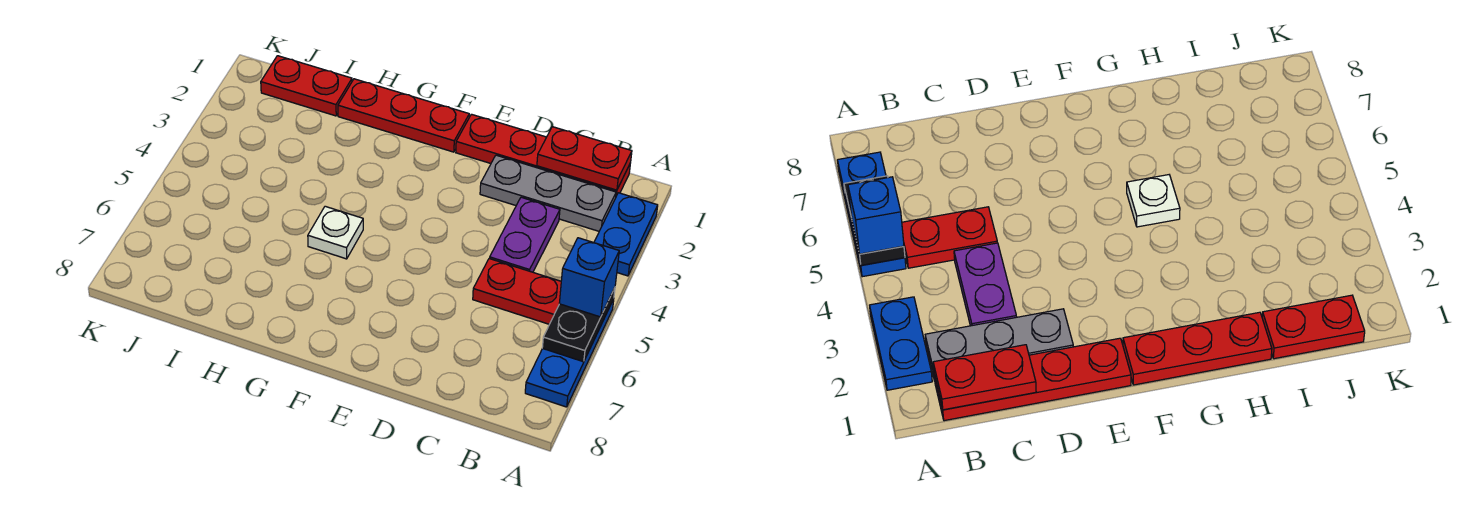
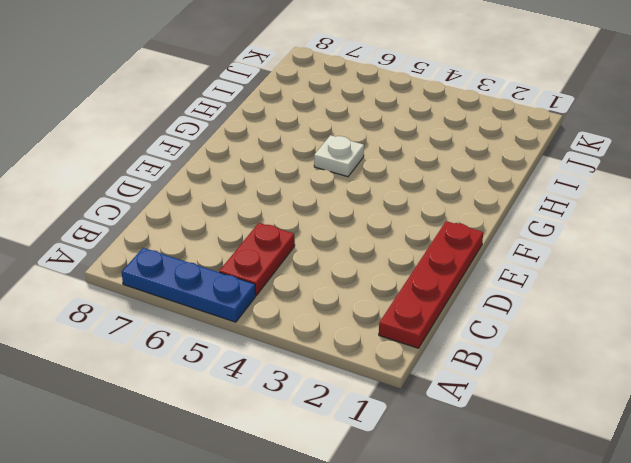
none -> blue 1x2 plate [594,193,658,276]
none -> grey 1x3 plate [480,155,616,231]
none -> purple 1x2 plate [490,197,560,272]

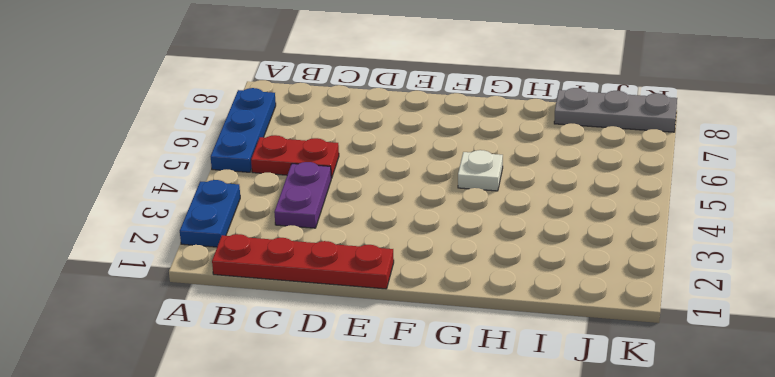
grey 1x3 plate [554,88,677,132] -> grey 1x3 plate moved to [480,155,616,231]
none -> red 1x3 plate [338,79,469,152]
none -> red 1x2 plate [261,56,352,116]
none -> black 1x2 plate [542,288,615,362]

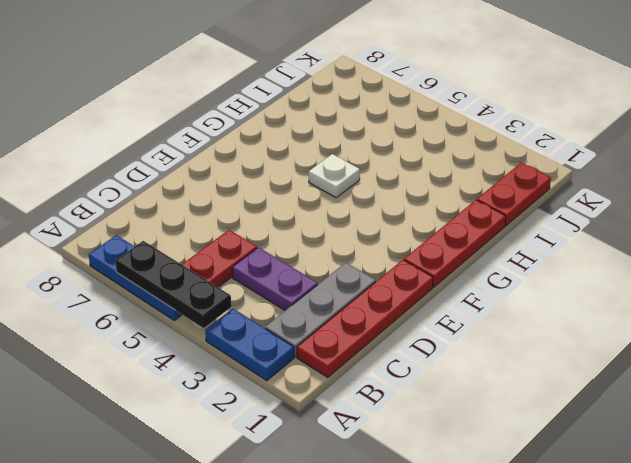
black 1x3 plate [115,241,231,328] -> black 1x2 plate [542,288,615,362]
none -> red 1x2 plate [537,127,632,190]
none -> blue 1x1 brick [559,238,619,317]

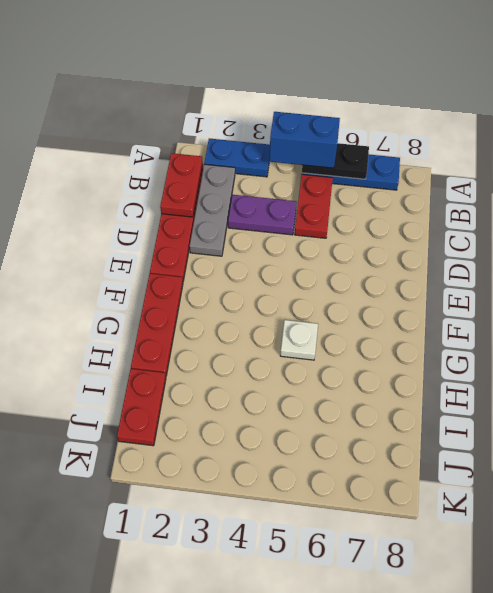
blue 1x2 brick [269,112,340,168] -> blue 1x1 brick [559,238,619,317]

